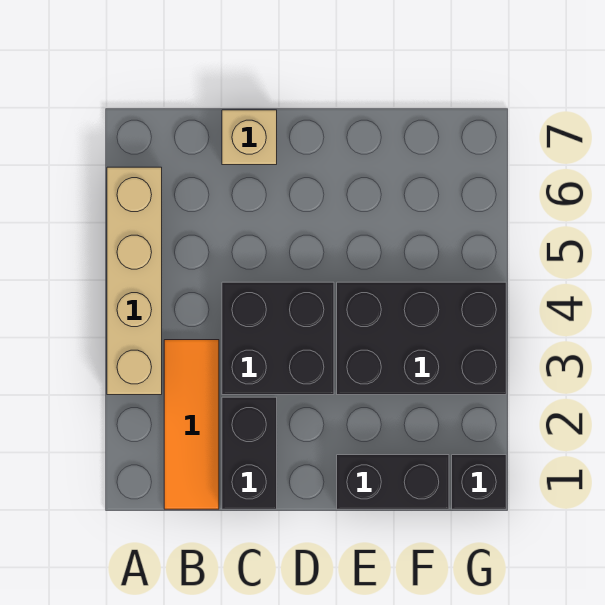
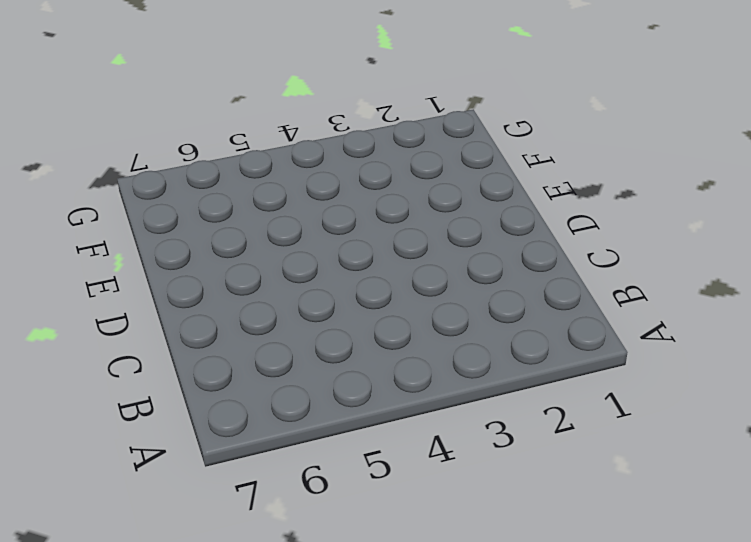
none -> tan 1x4 brick [107,167,162,395]
none -> orange 1x3 tile [164,340,219,509]

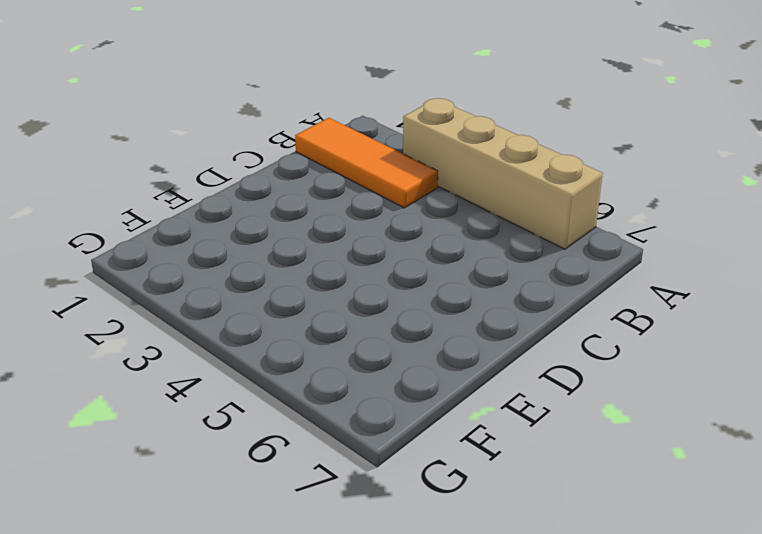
none -> black 1x2 brick [222,397,277,509]
none -> black 2x2 brick [222,282,334,395]

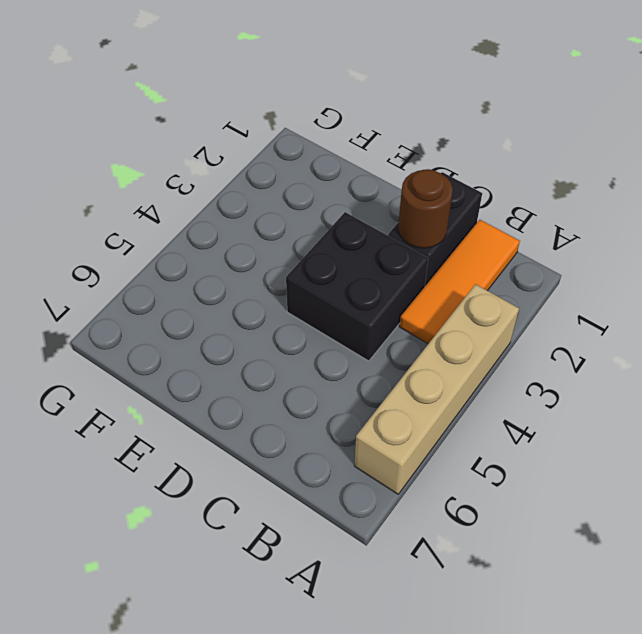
brown 1x1 round brick [398,169,453,248] -> none
none -> tan 1x1 brick [222,110,277,165]
none -> black 1x2 brick [337,455,449,509]

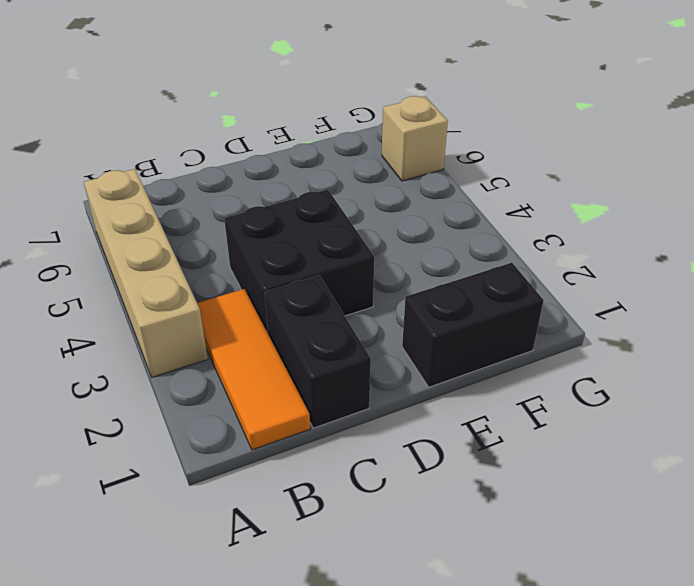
tan 1x1 brick [382,96,448,181] -> tan 1x1 brick moved to [222,110,277,165]
none -> black 2x3 brick [337,282,506,395]
none -> black 1x1 brick [452,455,506,509]

